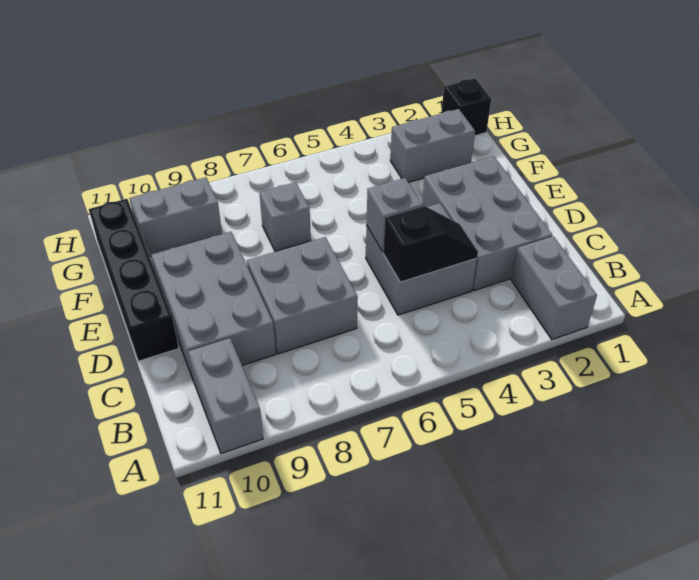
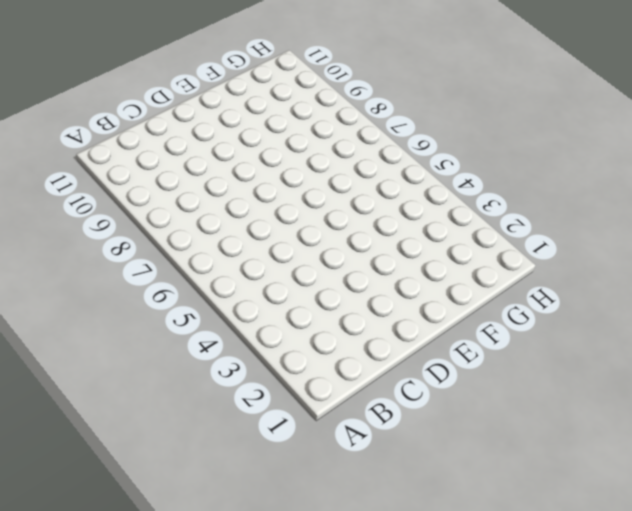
none -> grey 1x2 brick [511,236,597,339]
none -> grey 1x2 brick [188,338,263,453]
none -> grey 2x3 brick [422,156,552,291]

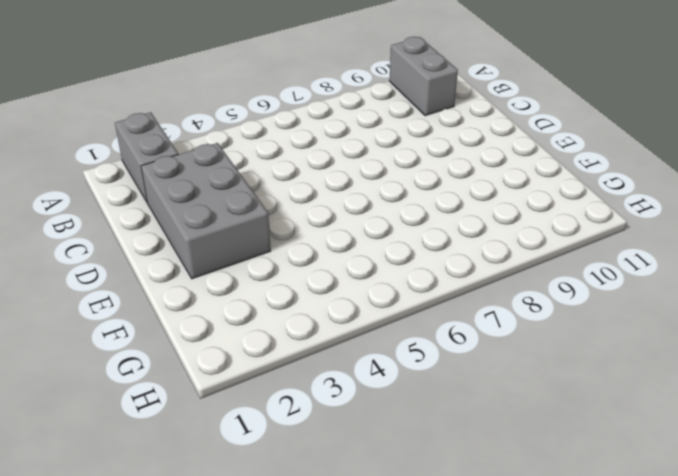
none -> grey 2x2 brick [366,203,477,315]
none -> grey 2x2 brick [247,237,358,354]
none -> grey 2x3 brick [151,232,276,381]

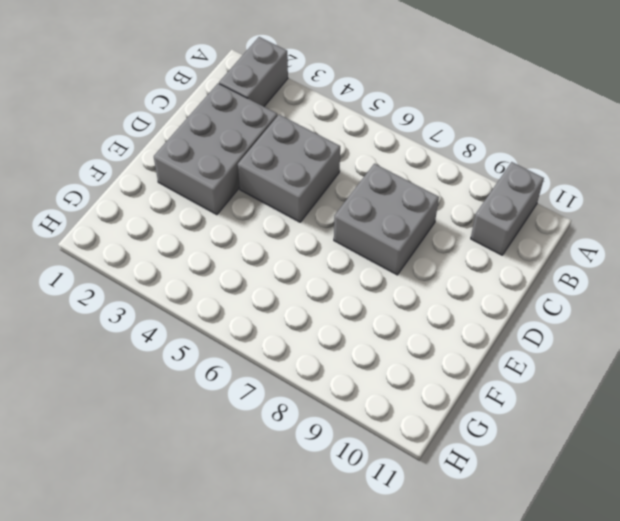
none -> grey 2x3 brick [151,232,276,381]
none -> black 1x4 brick [89,199,179,361]
none -> grey 1x1 brick [260,182,311,251]

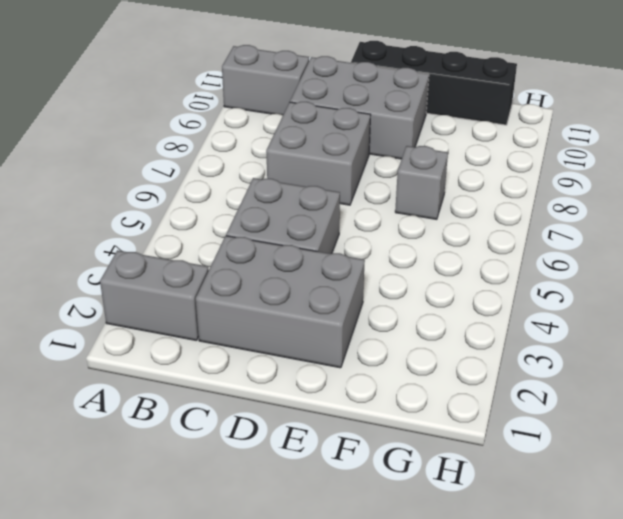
none -> grey 1x2 brick [390,109,475,182]
none -> grey 1x2 brick [129,177,222,257]
none -> black 1x1 brick [441,78,491,136]

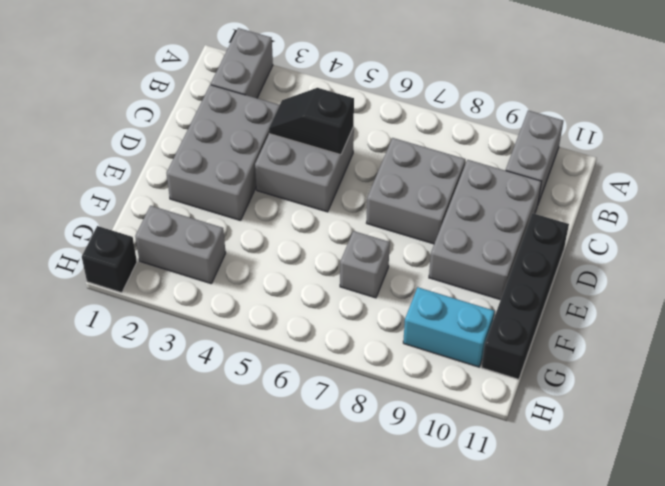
cyan 1x2 brick [403,287,494,367] -> grey 1x2 brick [129,177,222,257]
none -> grey 1x1 brick [366,178,423,252]

